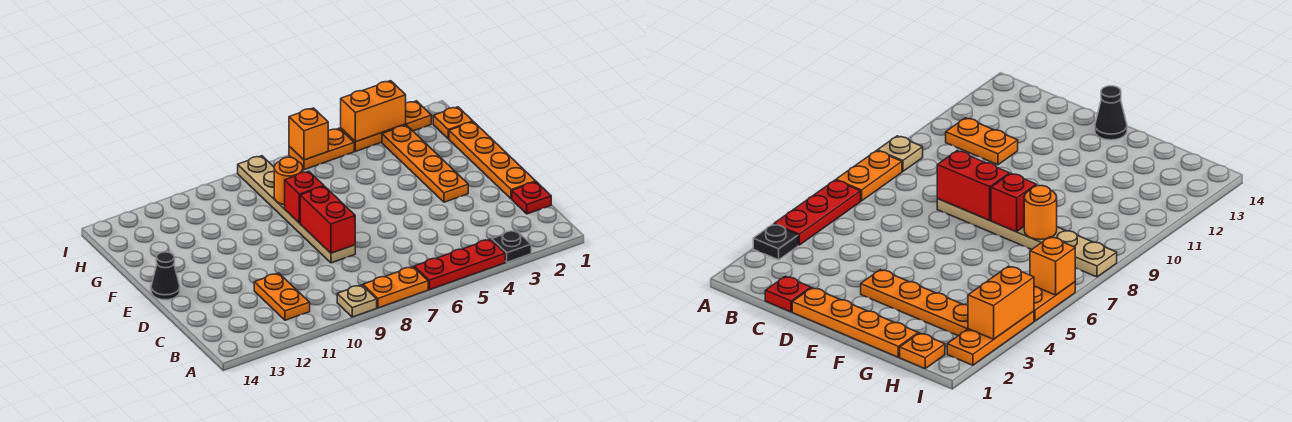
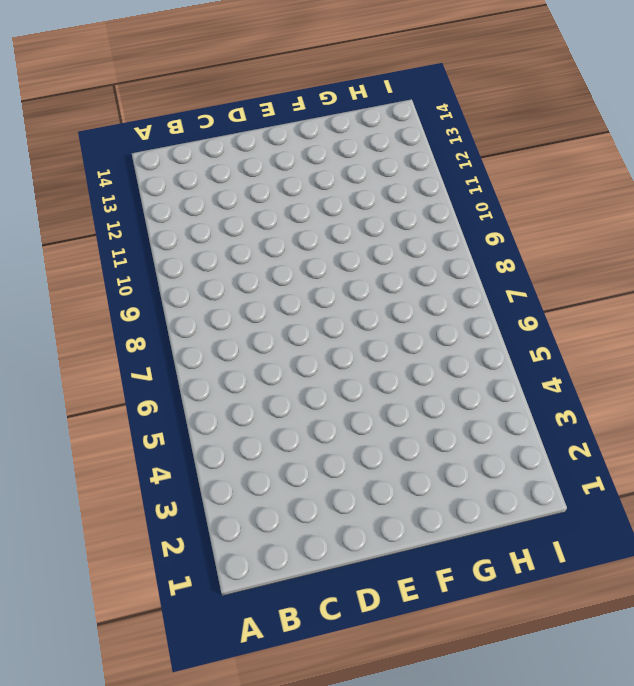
none -> black 1x1 plate [492,230,531,262]
none -> red 1x3 plate [414,239,505,290]
none -> orange 1x2 plate [363,267,428,308]

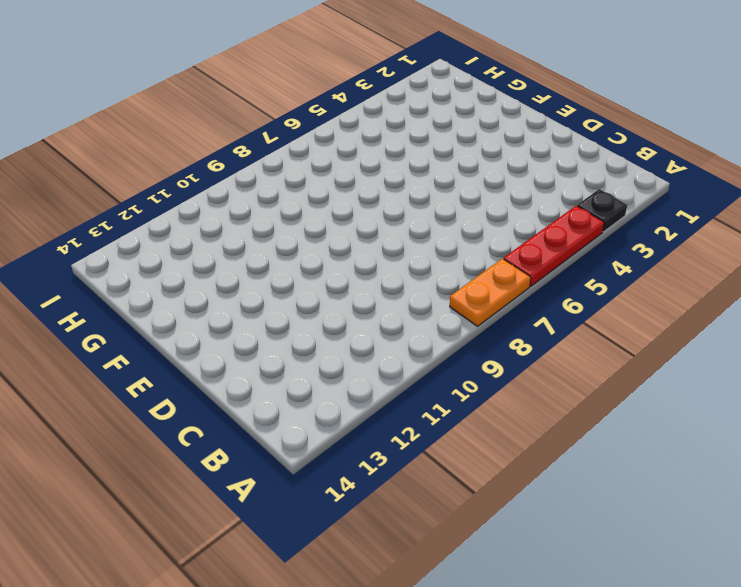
none -> tan 1x1 plate [337,285,377,317]
none -> orange 1x2 plate [254,273,310,320]
none -> red 1x1 plate [512,182,551,214]

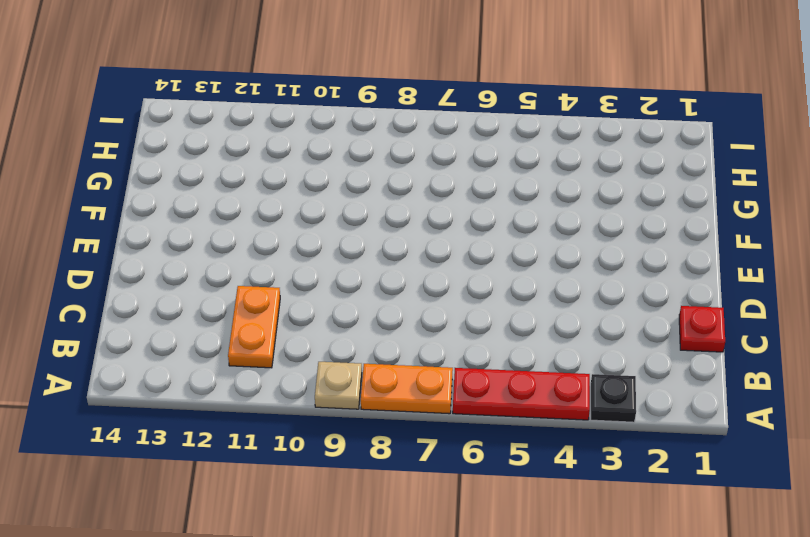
none -> orange 1x4 plate [449,122,536,199]
none -> tan 1x6 plate [238,156,355,263]
none -> orange 1x4 plate [382,125,468,202]

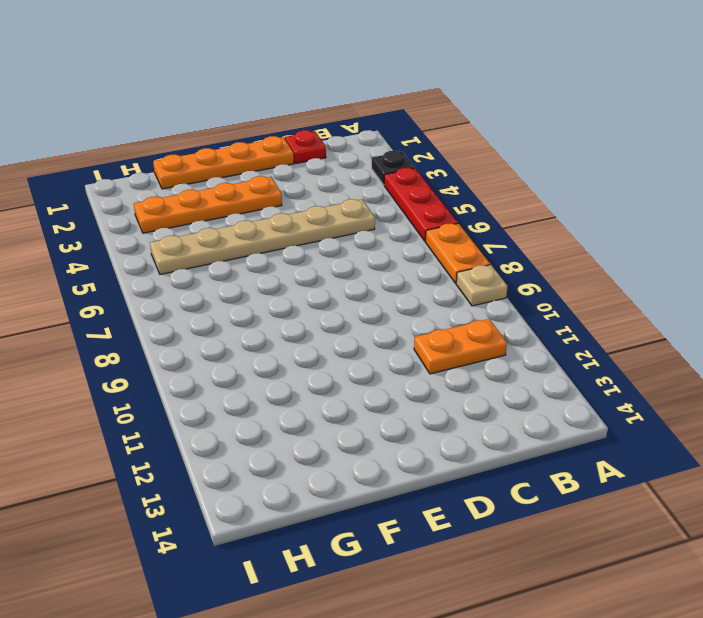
tan 1x6 plate [150,199,375,274] -> tan 1x6 plate moved to [238,156,355,263]
none -> black 1x1 cone [151,252,180,300]
none -> orange 1x1 plate [433,107,473,139]
none -> orange 1x3 plate [341,101,431,151]

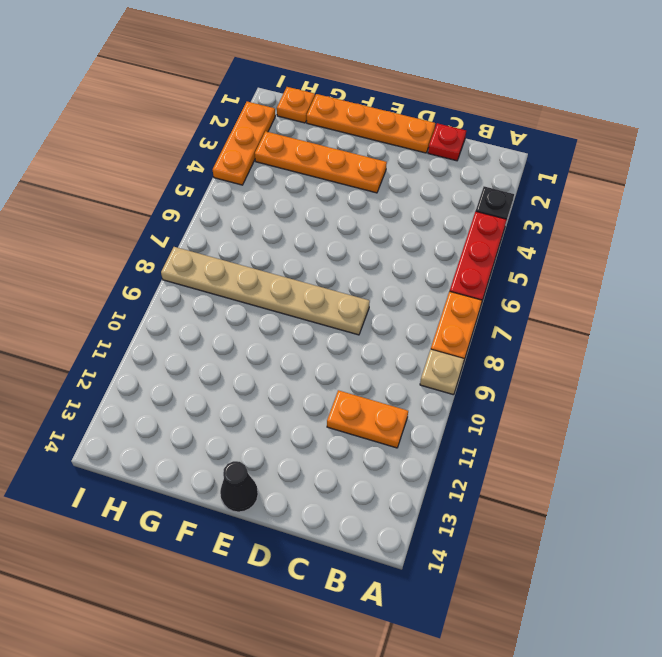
none -> orange 1x2 plate [289,128,354,170]
none -> red 1x2 brick [300,186,355,253]
none -> red 1x1 brick [285,171,324,223]

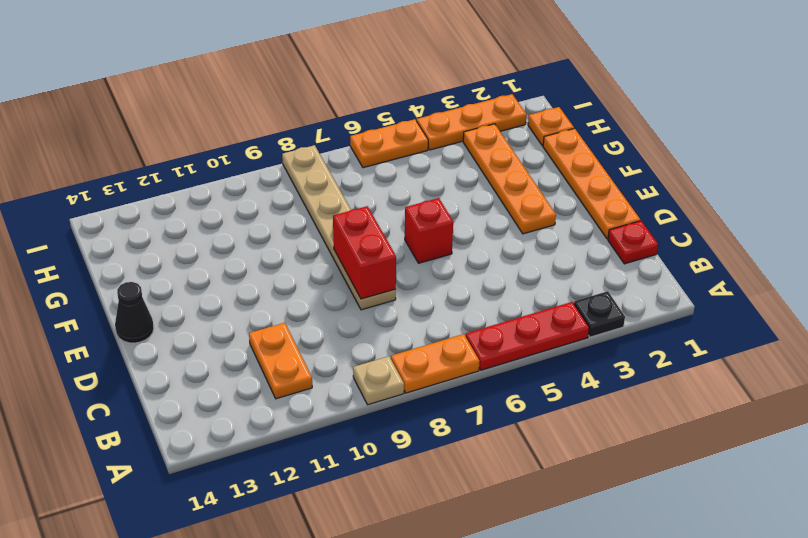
red 1x1 brick [405,198,453,263] -> red 1x1 brick moved to [285,171,324,223]
none -> orange 1x1 round brick [274,157,303,205]
none -> orange 1x2 brick [341,81,406,142]
none -> orange 1x1 brick [289,108,328,160]

